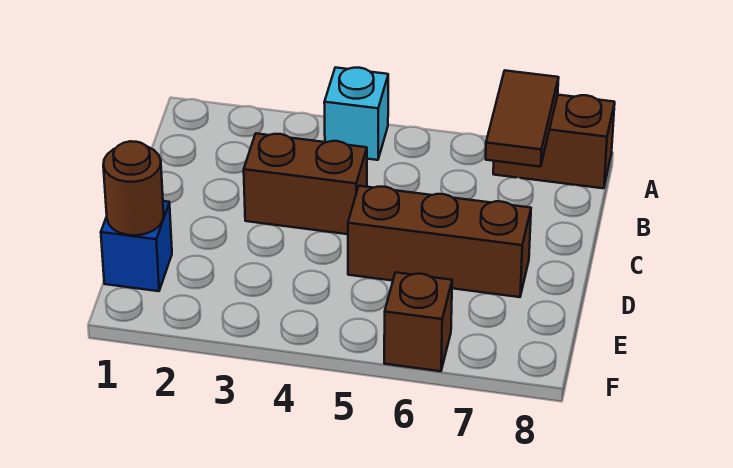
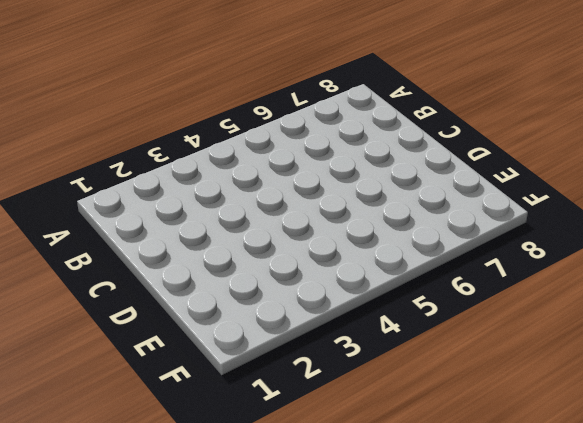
none -> cyan 1x1 brick [324,67,388,160]
none -> brown 1x2 brick [493,95,615,188]

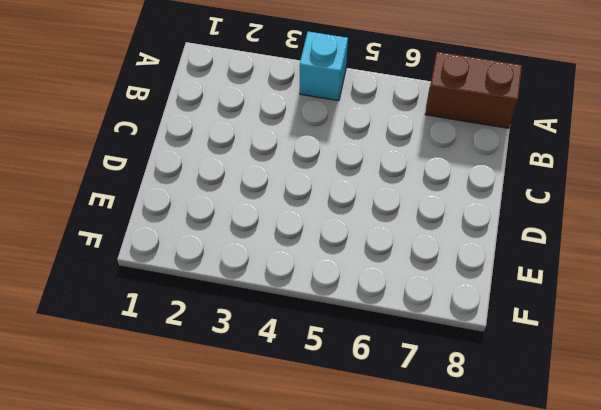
none -> brown 1x2 brick [244,133,367,234]
none -> brown 1x3 brick [348,186,531,297]

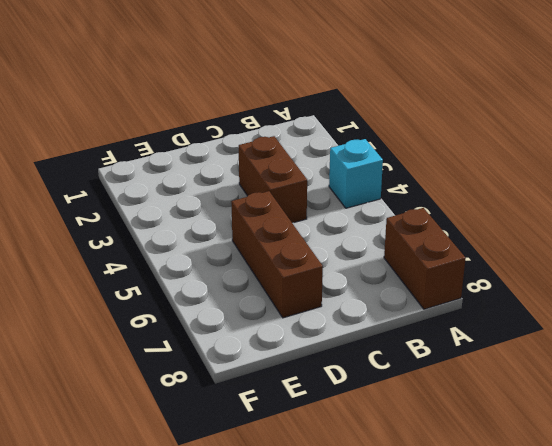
none -> blue 1x1 brick [101,201,172,291]
none -> brown 1x1 brick [384,272,452,371]

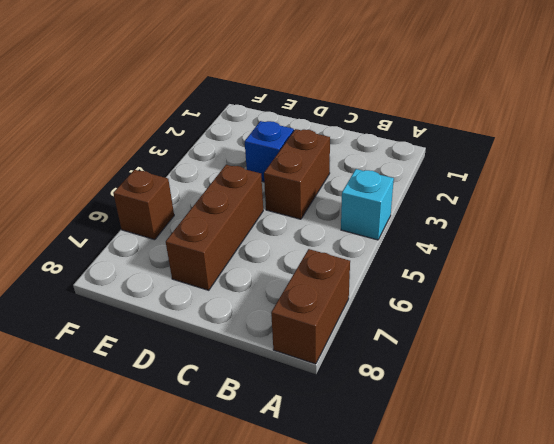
blue 1x1 brick [245,121,294,182] -> blue 1x1 brick moved to [101,201,172,291]
none -> brown 1x2 tile [486,71,559,167]
none -> brown 1x1 round brick [103,141,164,235]

